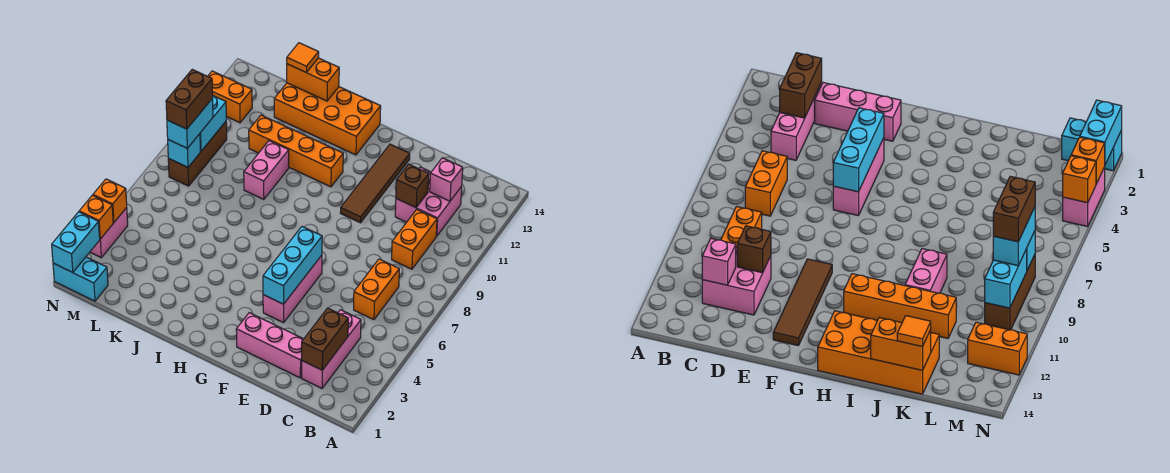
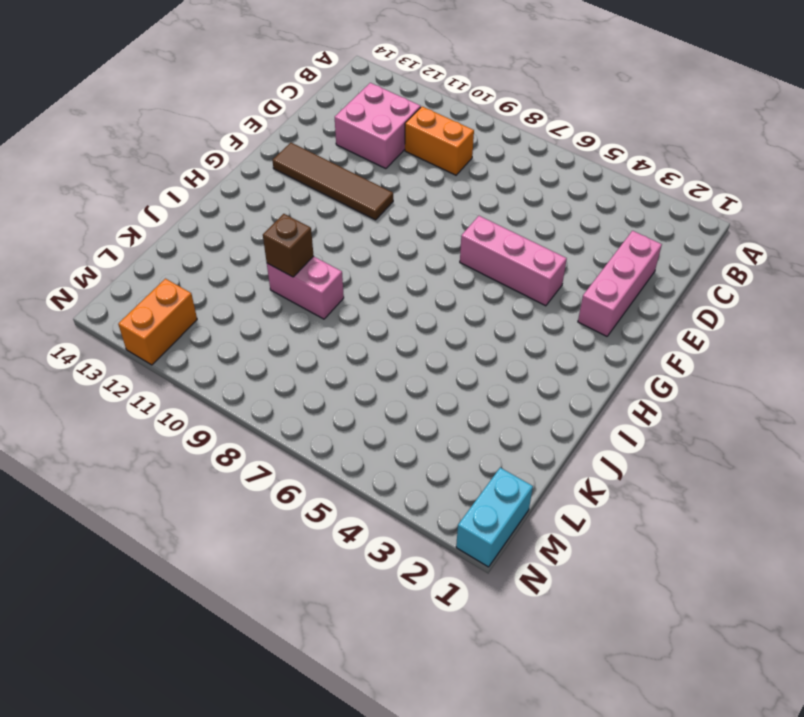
brown 1x1 brick [263,214,314,277] -> brown 1x1 brick moved to [396,164,429,208]
none -> pink 1x3 brick [302,310,361,388]
none -> orange 1x2 brick [354,259,399,320]
none -> orange 1x4 brick [249,115,343,187]

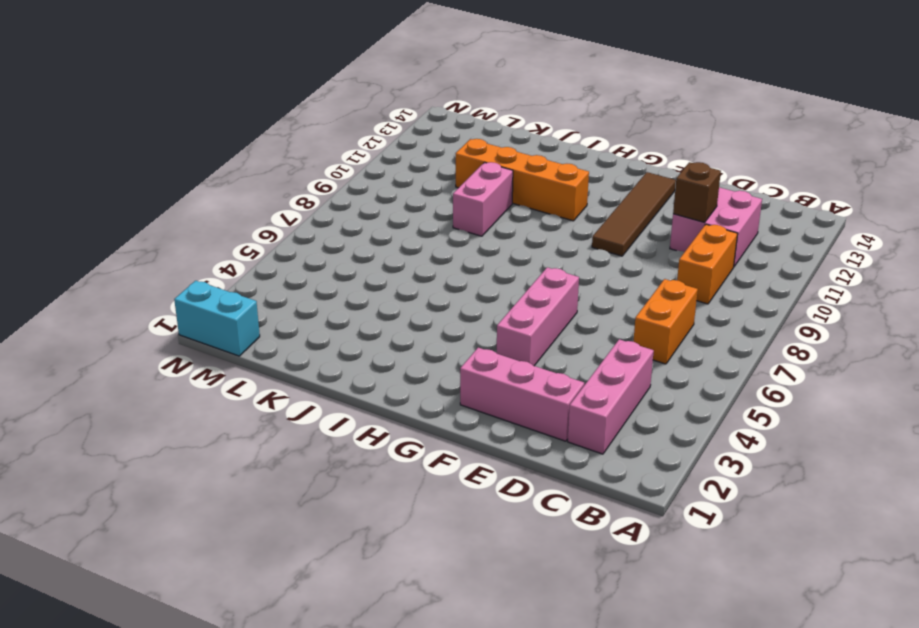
none -> orange 2x4 brick [274,83,381,155]
none -> brown 1x3 brick [168,122,227,186]
none -> orange 1x2 brick [208,71,252,123]

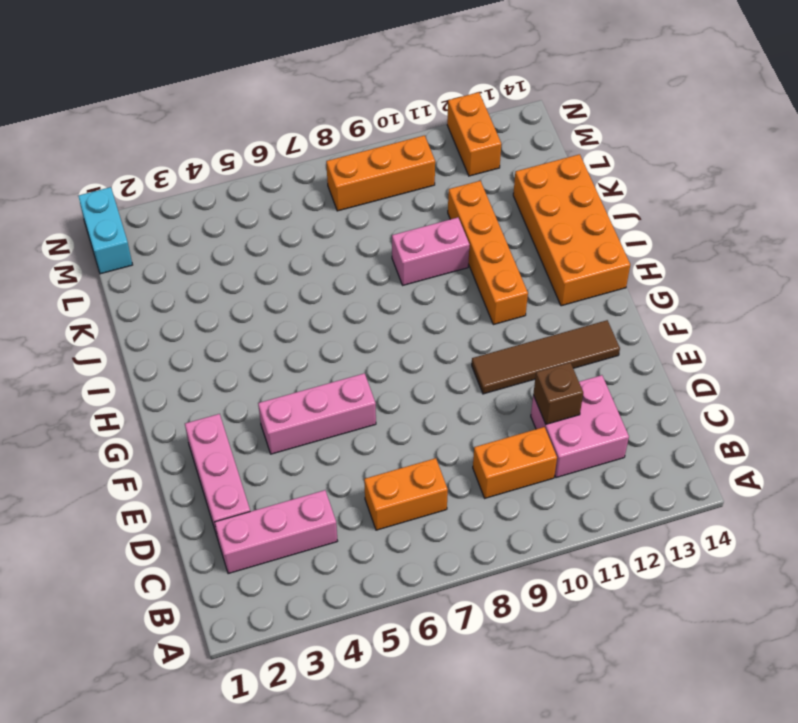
orange 1x3 brick [326,135,435,211] -> brown 1x3 brick [168,122,227,186]
none -> pink 1x2 brick [90,208,128,258]
none -> brown 1x2 brick [302,308,348,370]
none -> pink 1x1 brick [430,158,463,201]

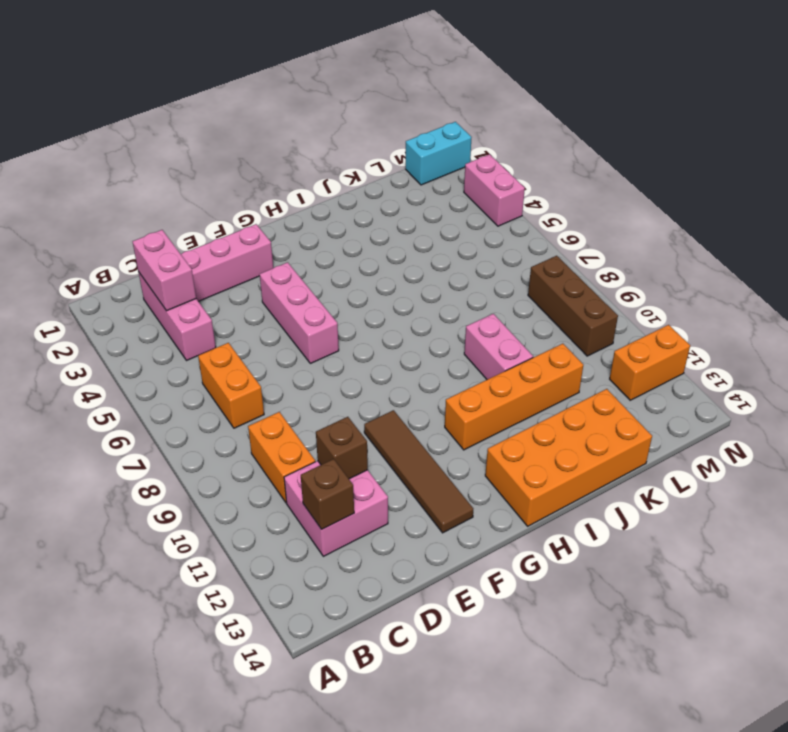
pink 1x2 brick [133,230,196,311] -> brown 1x2 brick [302,308,348,370]
brown 1x1 brick [301,459,354,529] -> pink 1x1 brick [430,158,463,201]
none -> cyan 1x3 brick [263,227,322,304]
none -> orange 1x2 brick [287,58,339,101]
none -> cyan 1x1 brick [168,134,201,167]

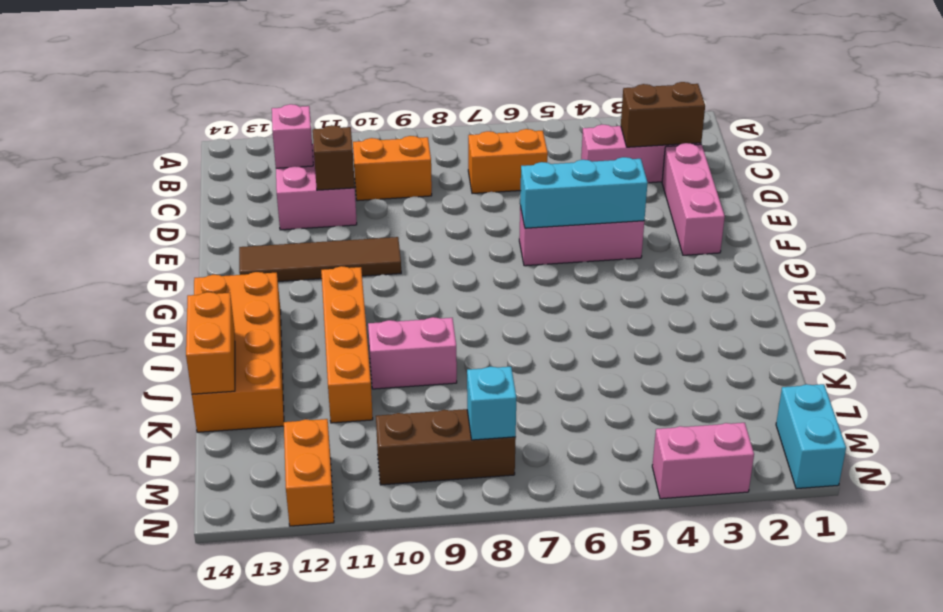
none -> cyan 1x2 brick [200,96,226,151]
none -> cyan 1x2 brick [52,212,100,273]
none -> orange 1x1 brick [79,195,113,239]

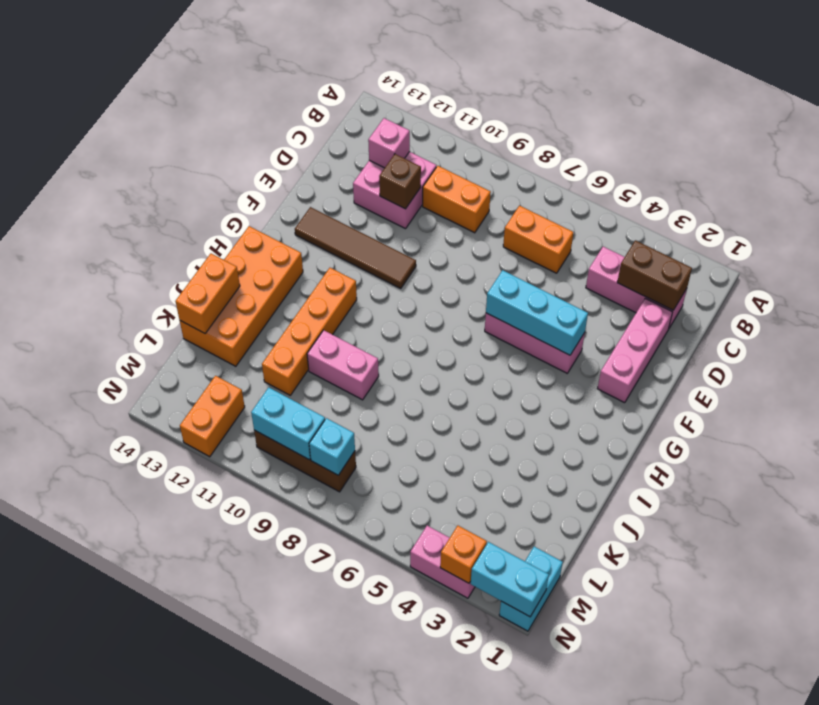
none -> orange 1x1 brick [93,179,127,222]
none -> orange 1x1 tile [287,43,319,73]
none -> cyan 1x2 brick [167,98,213,148]

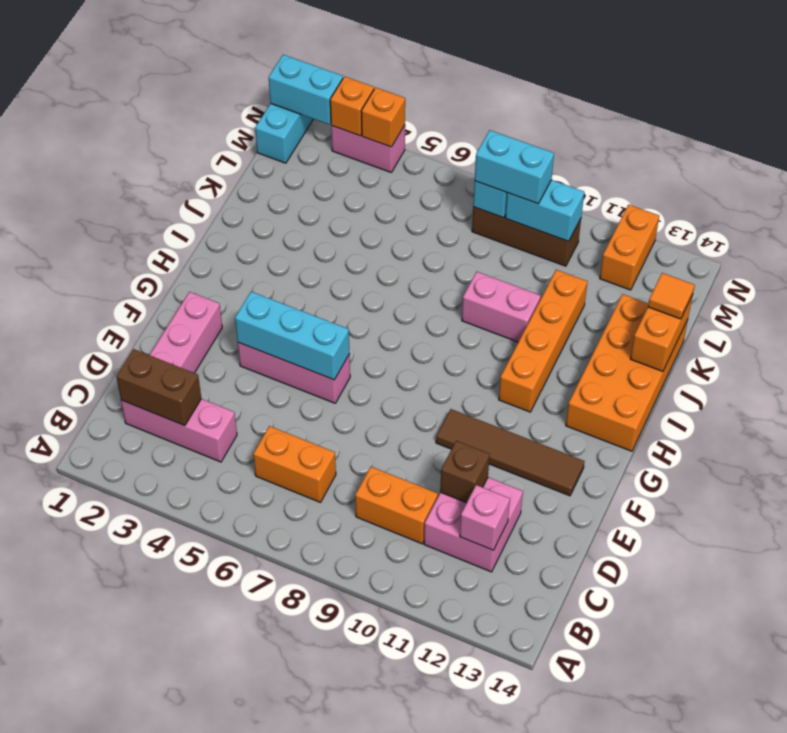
none -> brown 1x2 brick [166,69,213,129]

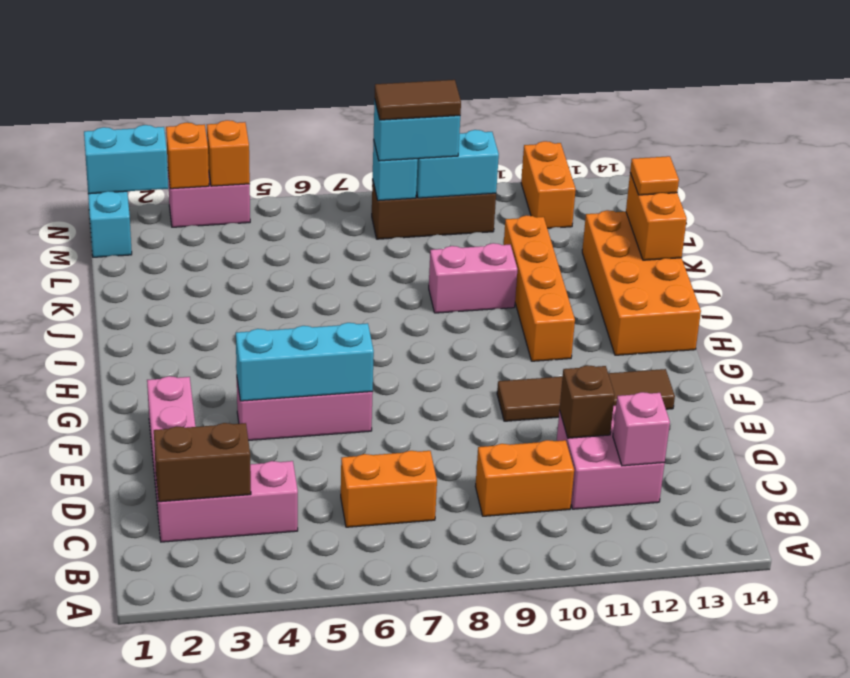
brown 1x2 tile [375,80,461,120] -> brown 1x2 brick [166,69,213,129]

